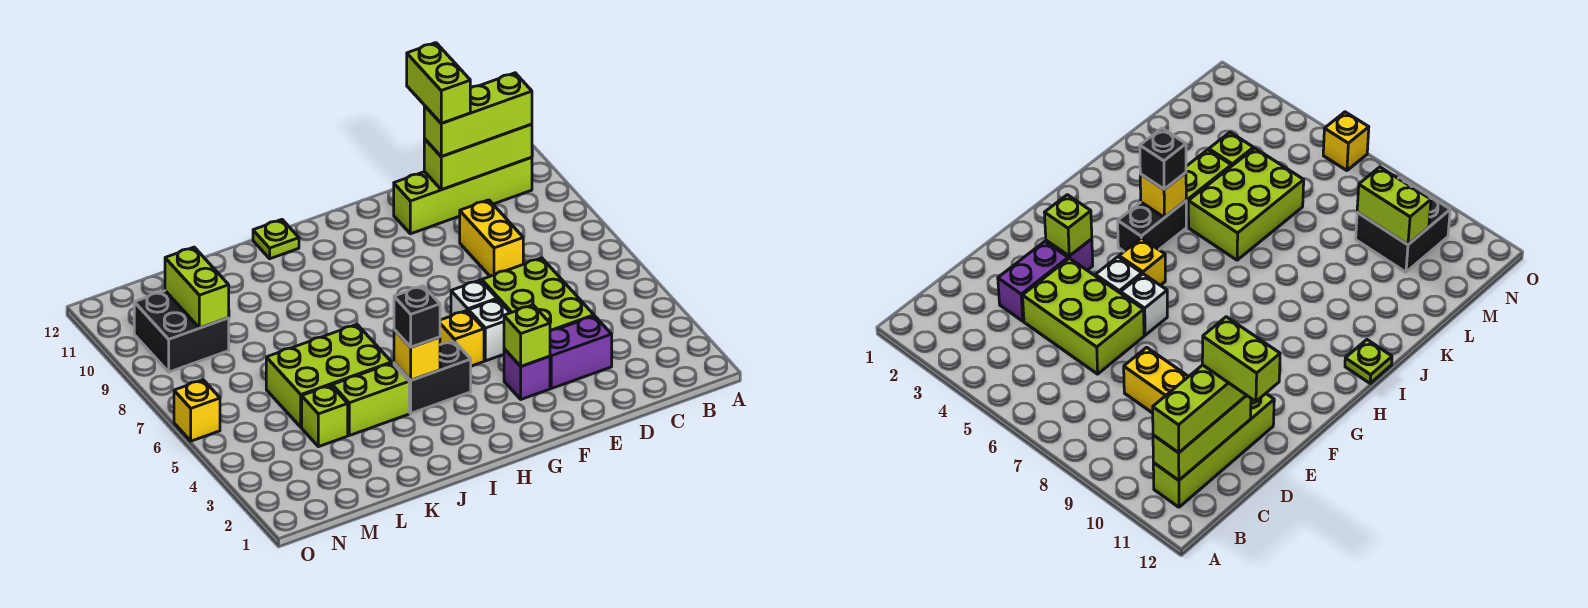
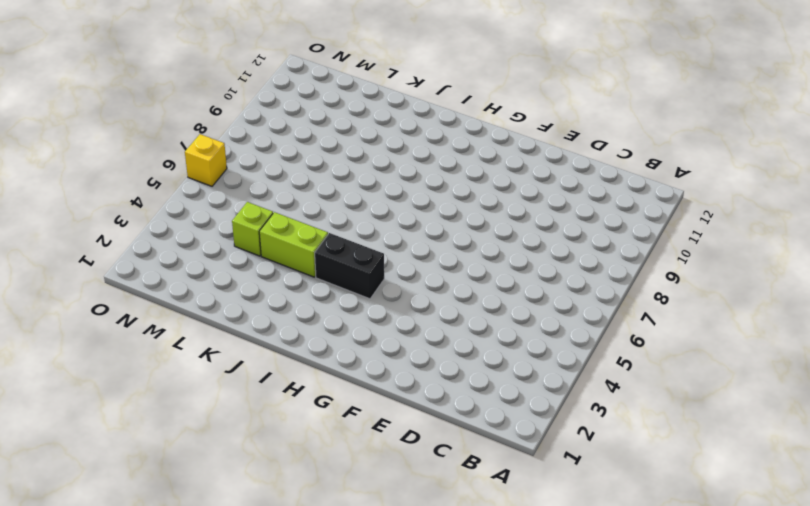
none -> lime 1x4 brick [394,157,532,234]
none -> purple 1x2 brick [550,316,612,388]
none -> lime 2x3 brick [482,258,594,331]

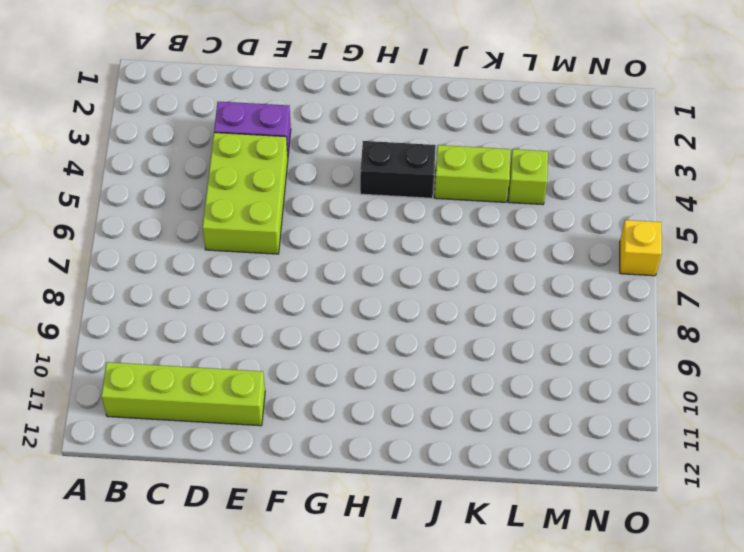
none -> yellow 1x2 brick [459,200,523,276]
none -> purple 1x1 brick [504,349,550,399]
none -> white 1x1 brick [469,299,510,361]

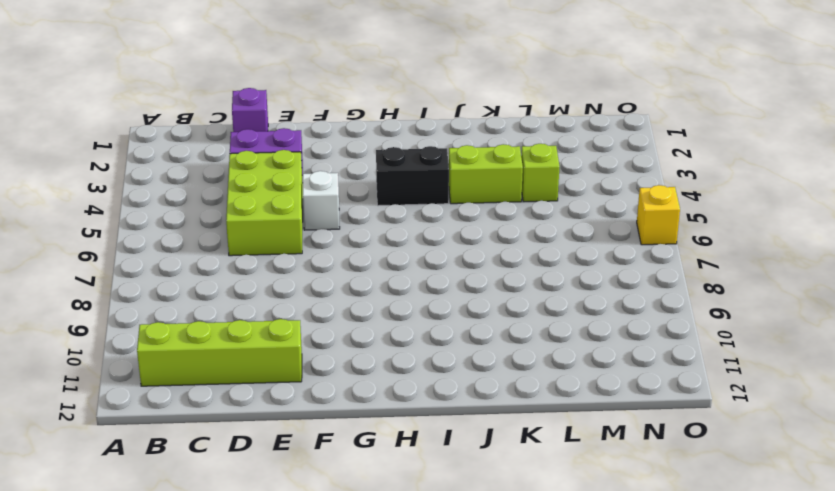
purple 1x1 brick [232,88,268,132] -> purple 1x1 brick moved to [504,349,550,399]
none -> yellow 1x2 brick [459,200,523,276]
none -> white 1x1 brick [451,280,497,316]
none -> yellow 1x1 brick [440,311,484,366]

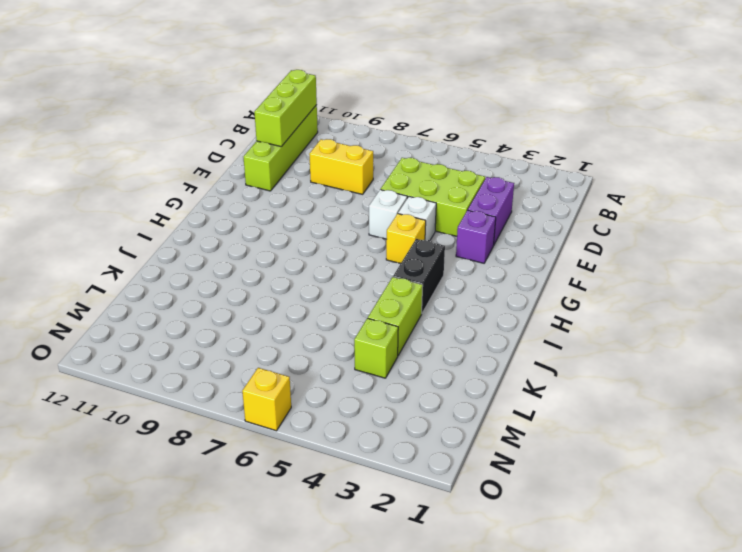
none -> lime 1x1 plate [253,220,299,259]
none -> lime 2x3 brick [266,325,392,427]
none -> black 2x2 brick [134,291,229,372]

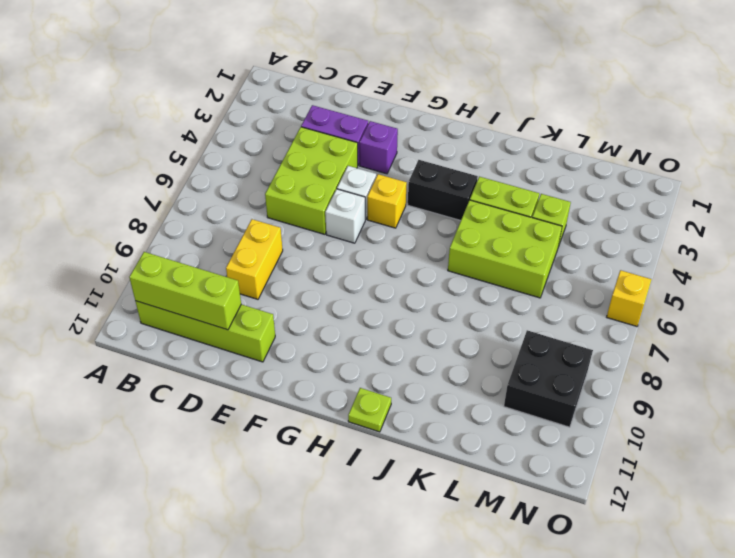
none -> lime 1x1 brick [504,305,550,366]
none -> yellow 1x1 brick [394,330,440,380]
none -> lime 1x2 brick [165,247,229,328]

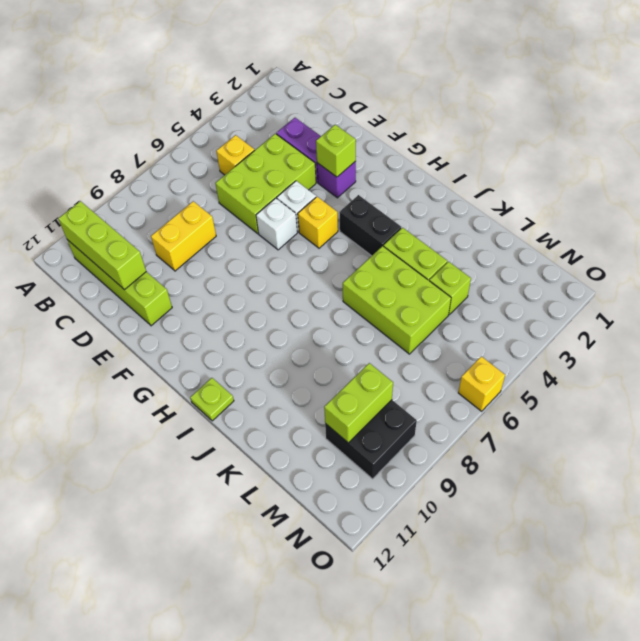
yellow 1x1 brick [216,135,255,175] -> yellow 1x1 brick moved to [394,330,440,380]
none -> lime 1x3 brick [424,73,532,157]
none -> black 1x1 brick [394,286,440,347]
none -> lime 1x2 brick [407,43,470,123]

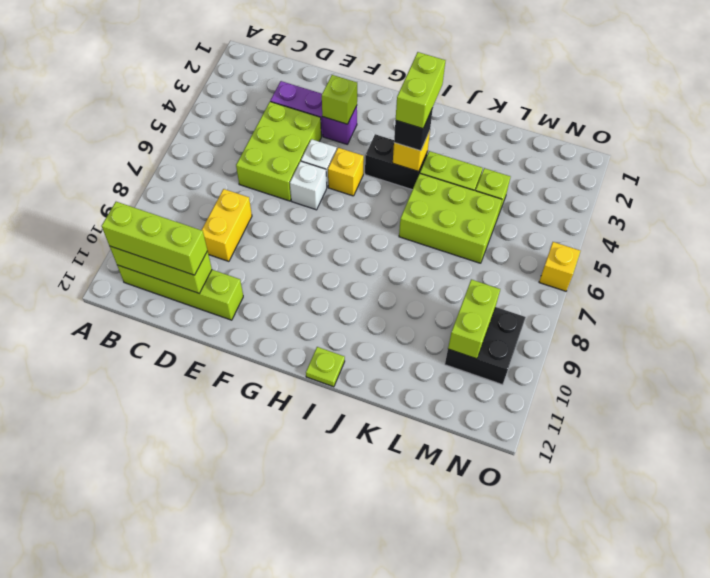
lime 1x2 brick [396,52,446,129] -> lime 1x2 brick moved to [407,43,470,123]

